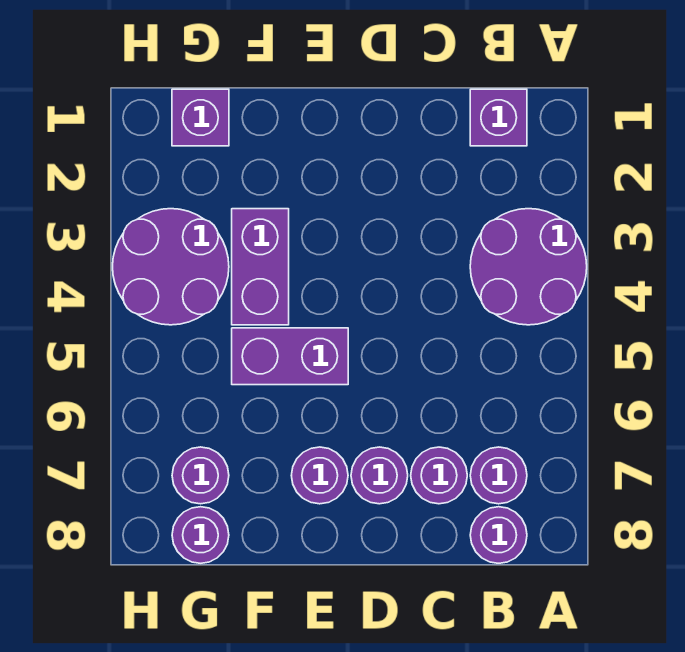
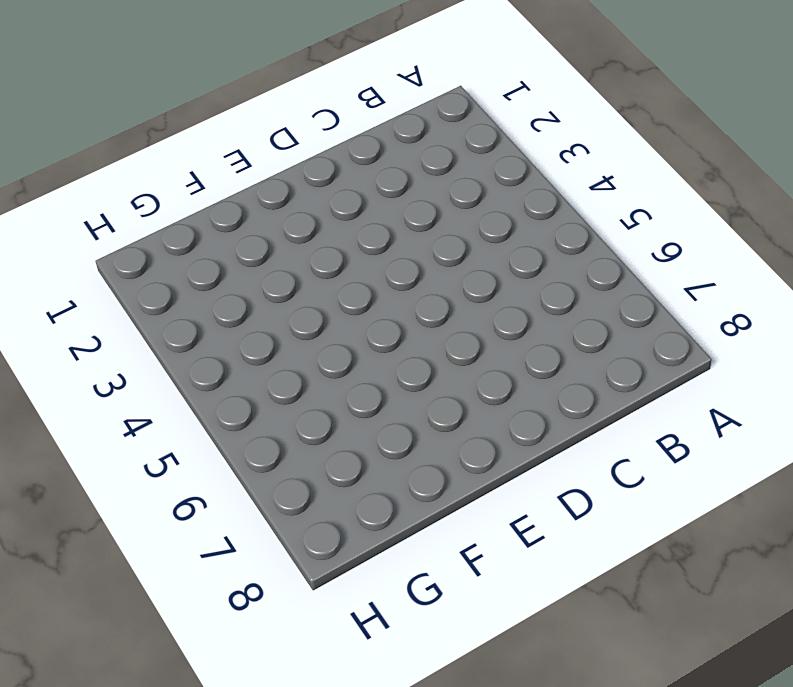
none -> purple 2x2 round brick [470,209,587,325]
none -> purple 1x1 brick [470,89,527,146]
none -> purple 1x1 round brick [470,447,527,504]

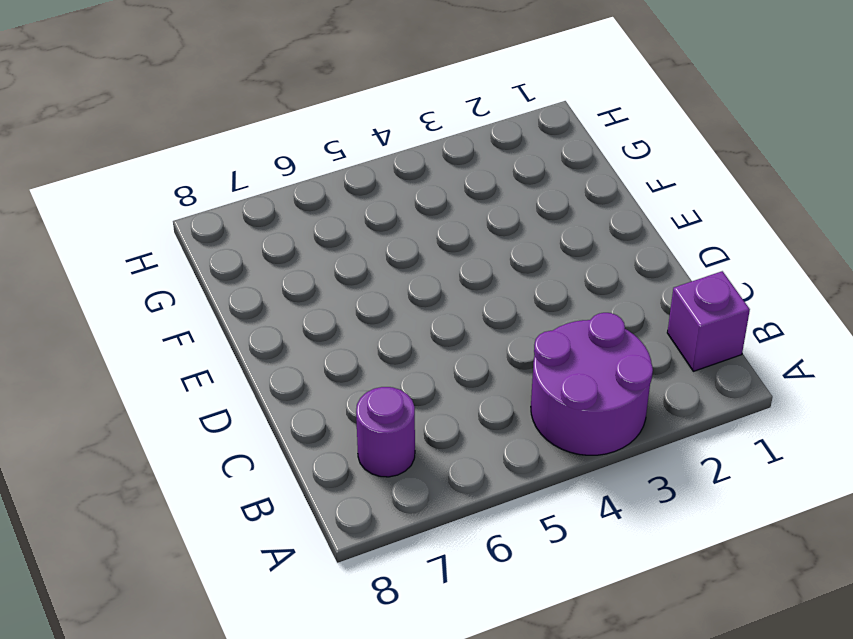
none -> purple 1x1 round brick [470,507,527,563]
none -> purple 1x1 round brick [411,447,467,504]
none -> purple 1x1 round brick [351,447,408,504]

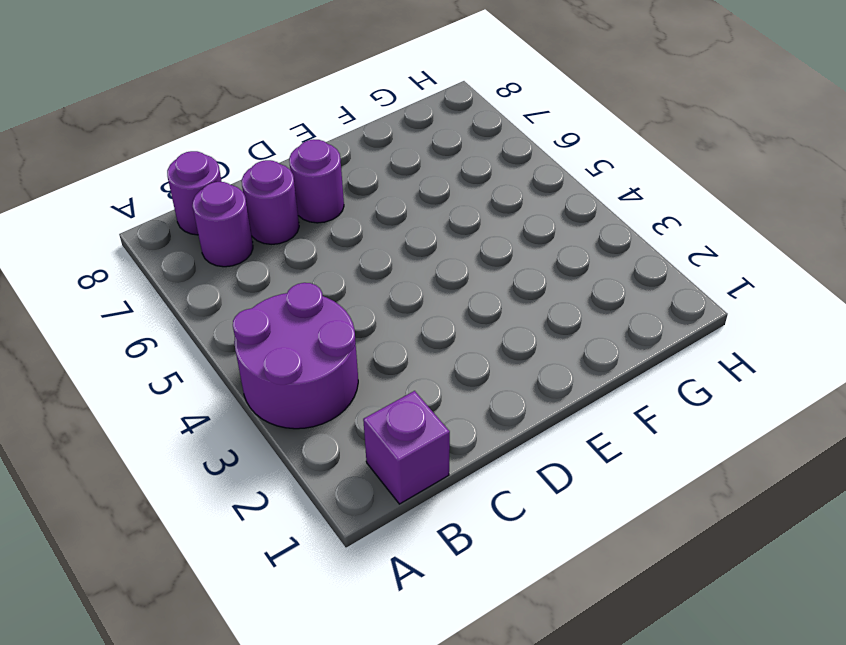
none -> purple 1x2 brick [232,328,348,385]
none -> purple 1x1 round brick [291,447,348,504]
none -> purple 1x2 brick [232,209,289,325]

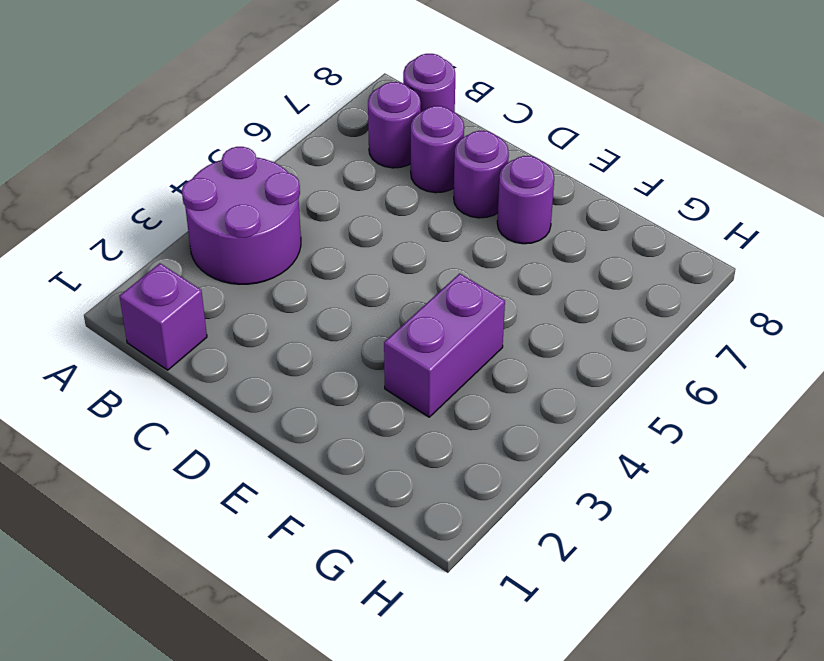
none -> purple 1x2 brick [232,328,348,385]
none -> purple 1x1 brick [172,89,229,146]
none -> purple 2x2 round brick [113,209,229,325]

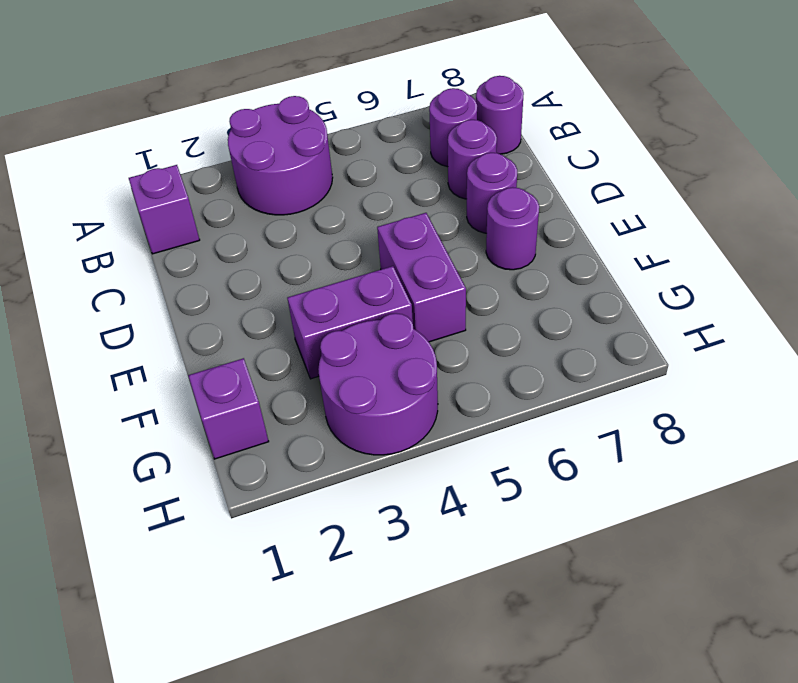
none -> purple 1x1 round brick [172,447,229,504]
none -> purple 1x1 round brick [172,507,229,563]

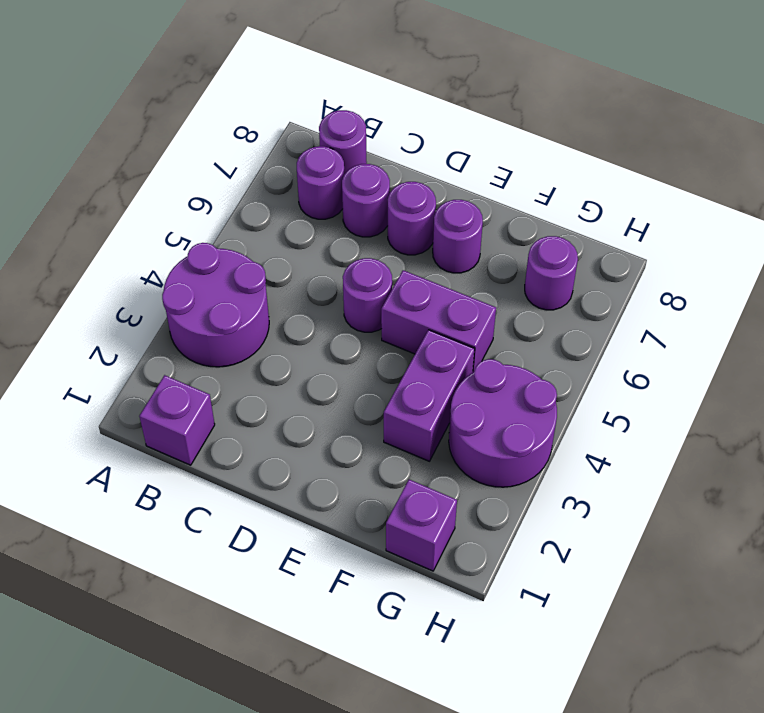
purple 1x1 round brick [343,258,392,332] -> purple 1x1 round brick moved to [172,507,229,563]

